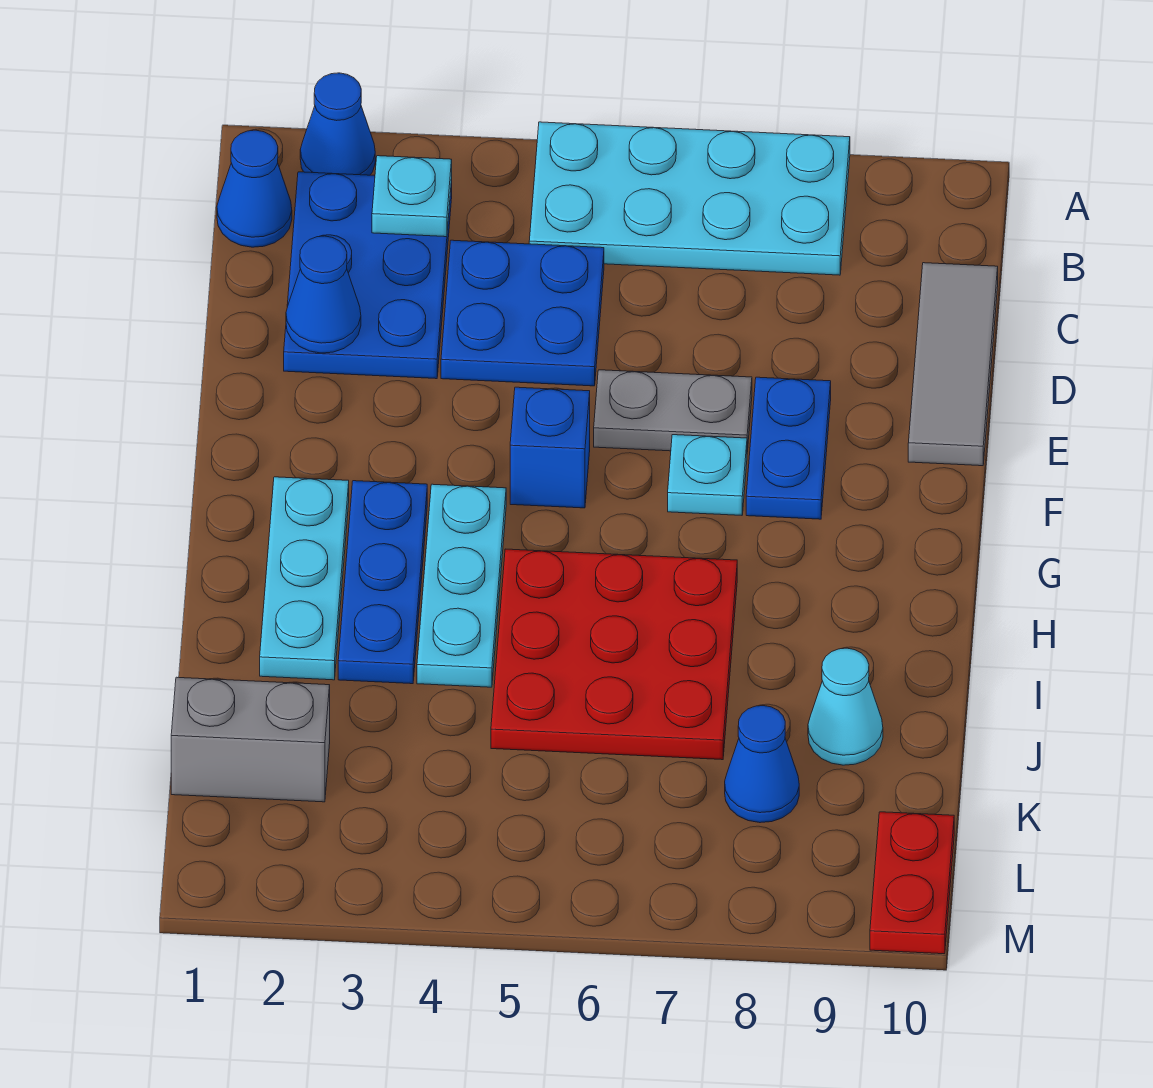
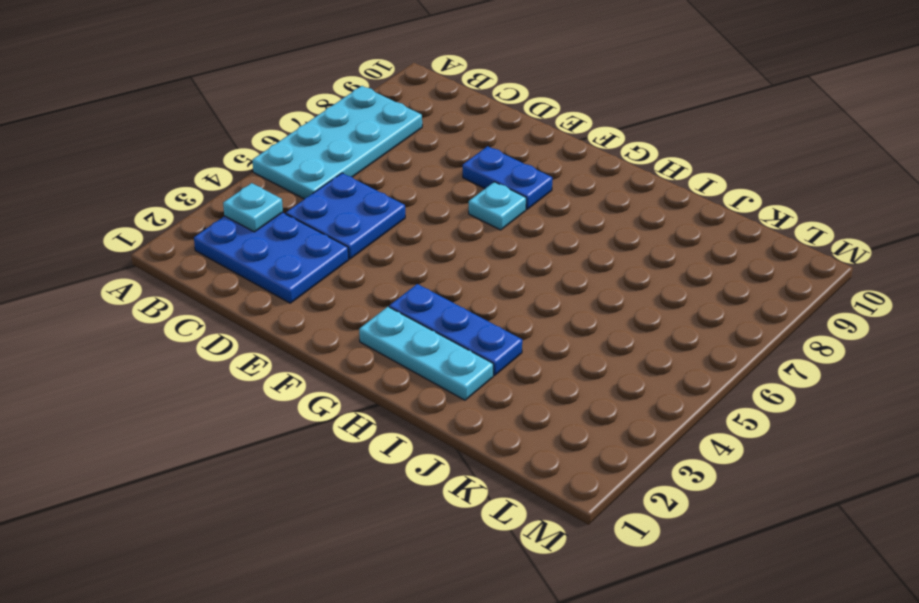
none -> blue 1x1 cone [300,73,375,175]
none -> blue 1x1 cone [217,130,292,247]
none -> grey 1x3 tile [908,263,998,466]

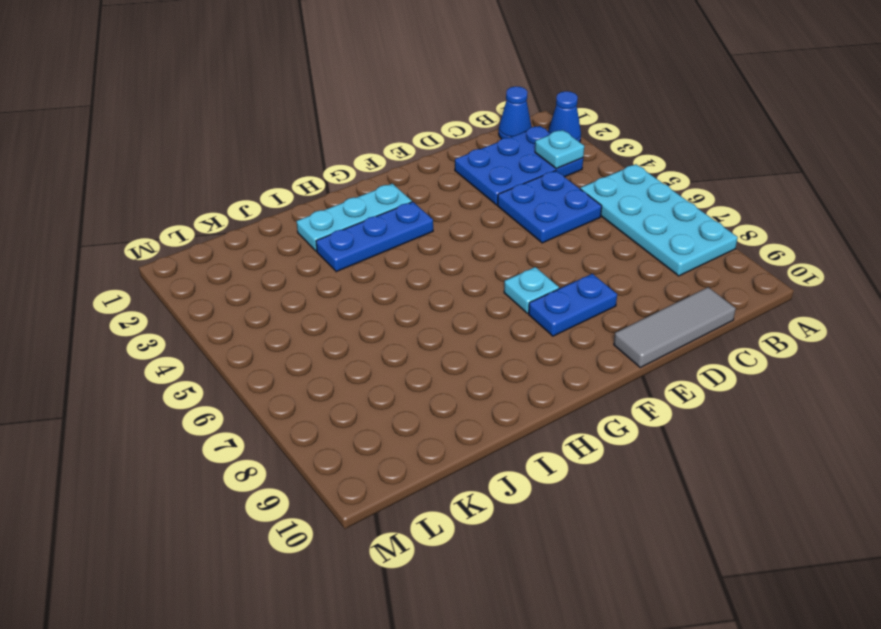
none -> grey 1x2 plate [594,370,752,452]
none -> blue 1x1 brick [510,387,590,508]
none -> cyan 1x3 plate [417,484,506,687]

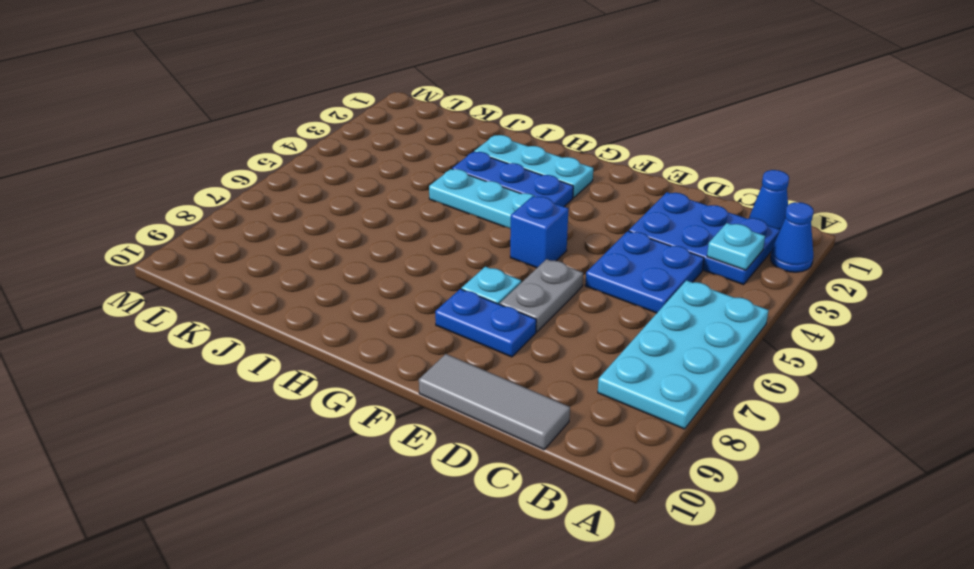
none -> red 3x3 plate [491,549,737,760]
none -> cyan 1x1 cone [808,648,883,765]
none -> grey 1x2 brick [171,677,330,802]

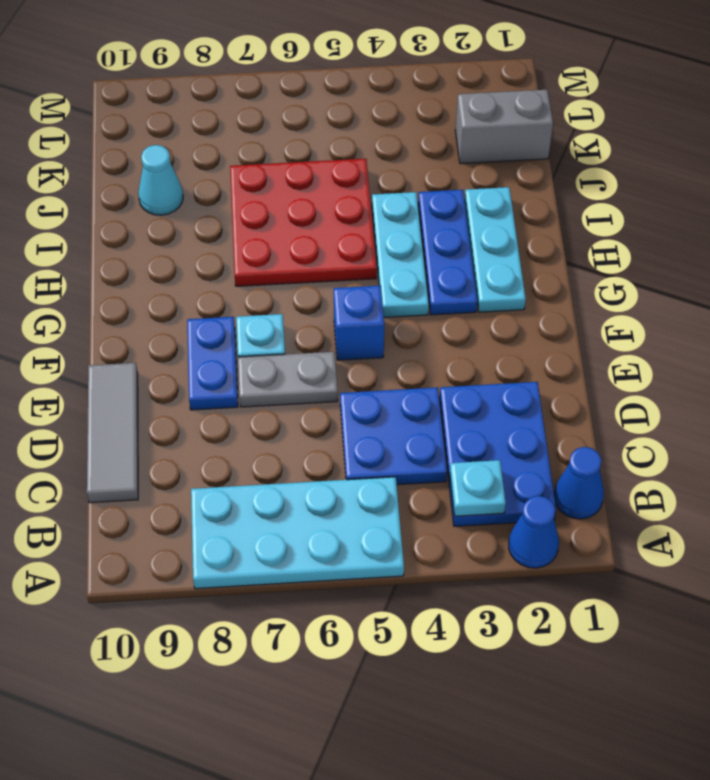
none -> blue 1x1 cone [725,706,799,823]
none -> red 1x2 plate [870,812,954,954]
none -> blue 1x1 cone [286,236,361,353]

